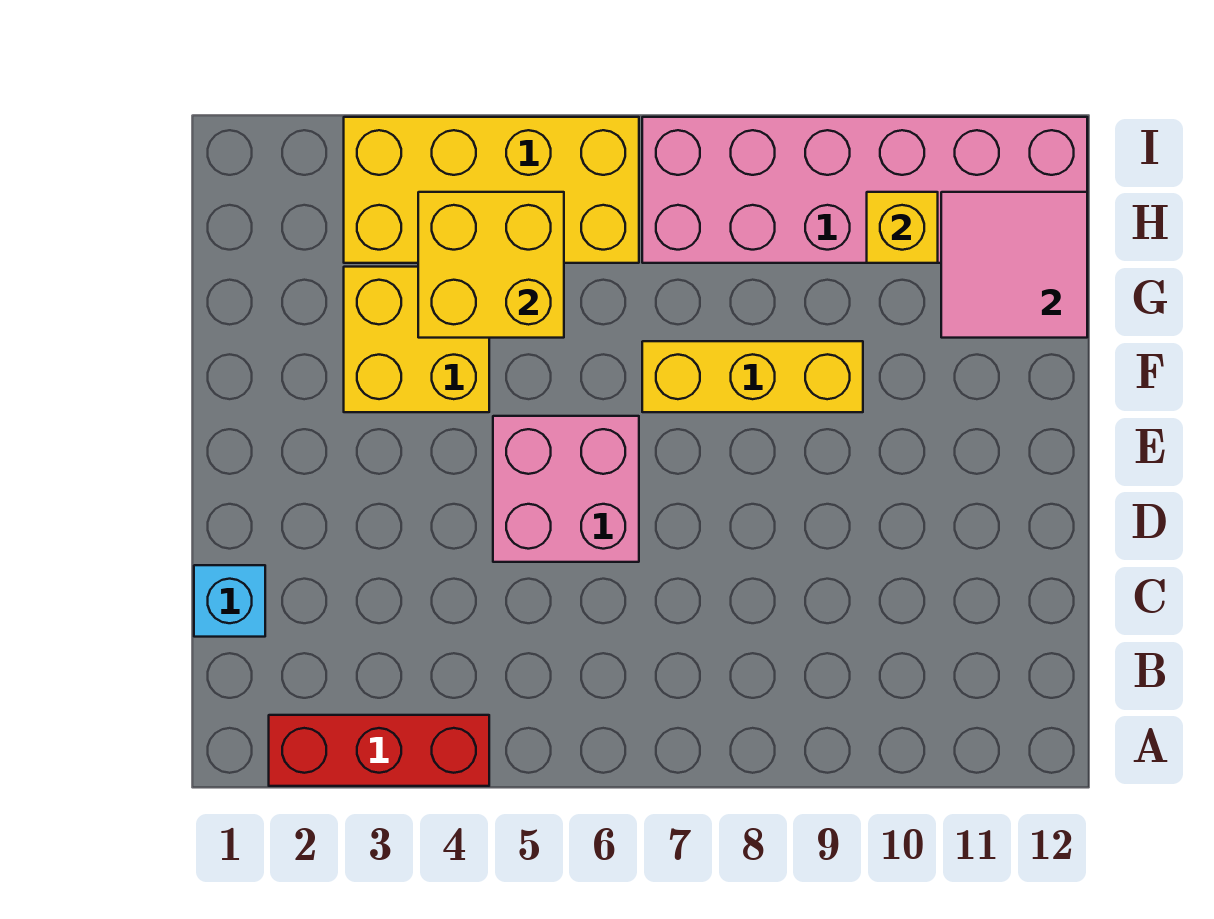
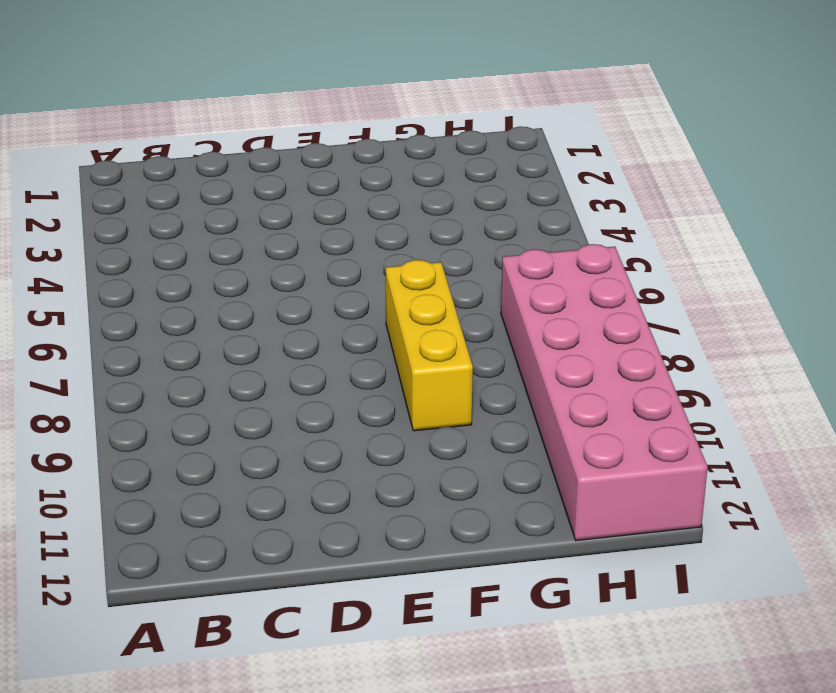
none -> red 1x3 brick [269,715,489,786]
none -> cyan 1x1 brick [194,565,265,637]

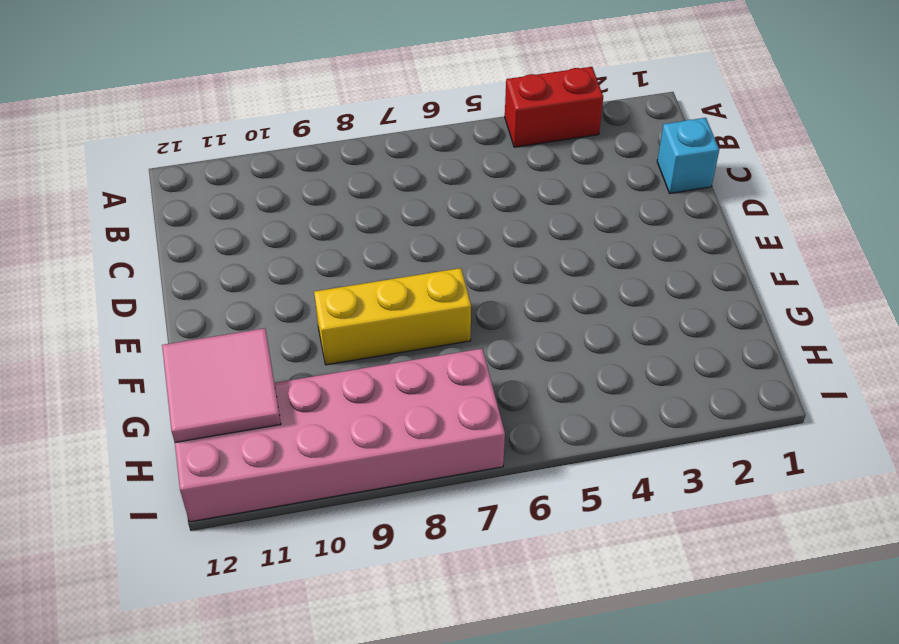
red 1x2 brick [505,67,603,147] -> red 1x3 brick [269,715,489,786]
none -> pink 2x2 brick [493,416,639,562]
none -> yellow 2x2 brick [344,267,489,412]

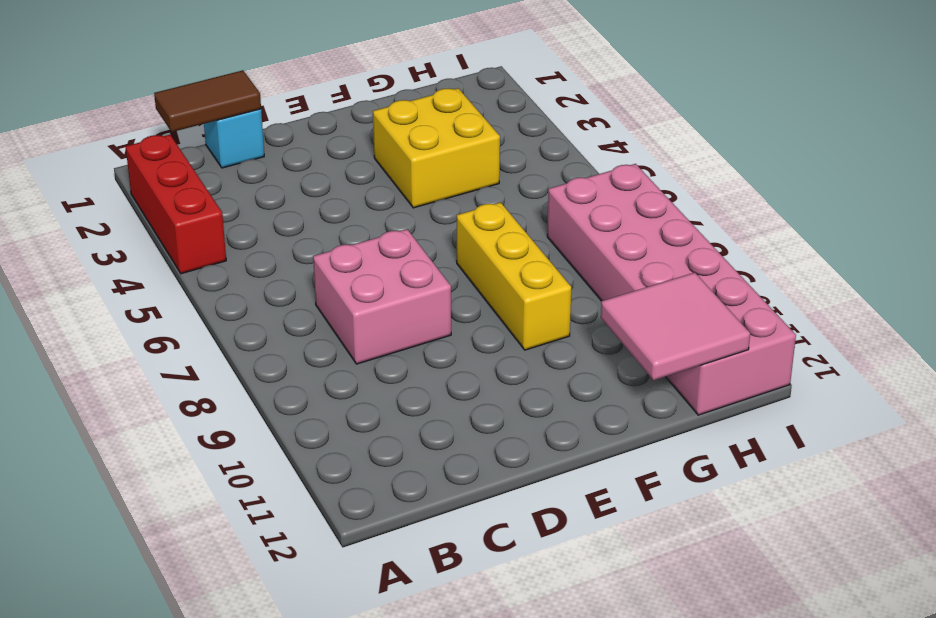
brown 1x2 tile [154,70,261,132] -> none
pink 2x2 brick [313,229,451,364] -> pink 2x2 brick moved to [493,416,639,562]
none -> yellow 2x4 brick [344,117,639,263]
none -> yellow 2x2 brick [418,192,564,338]

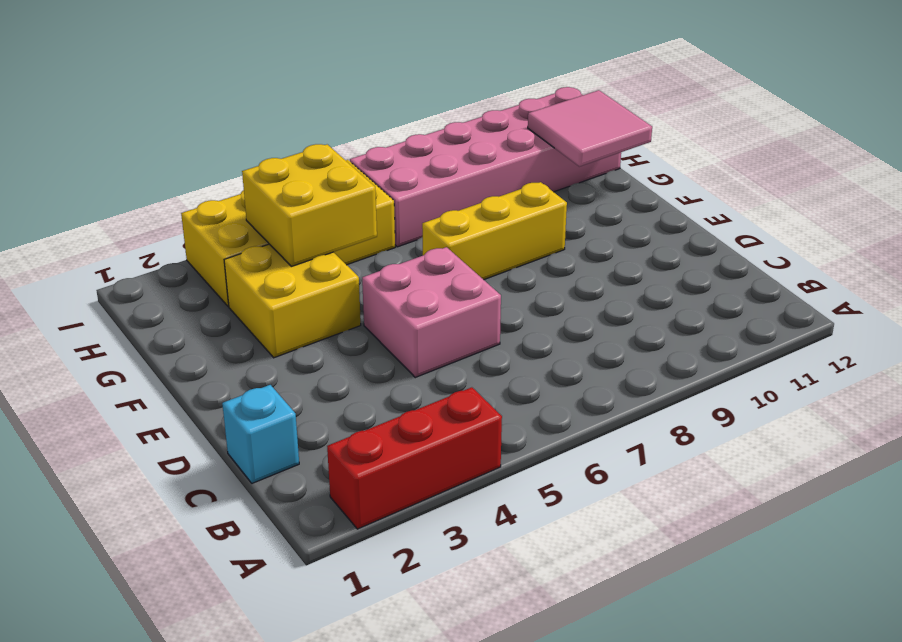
none -> yellow 1x1 brick [867,192,938,263]

